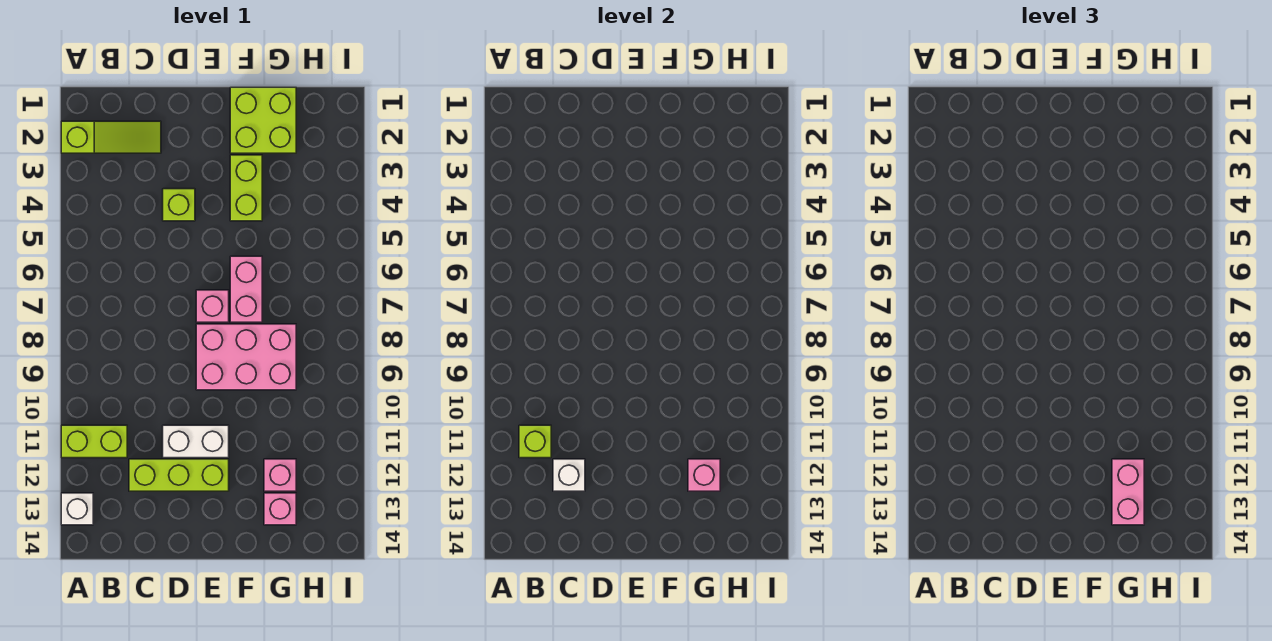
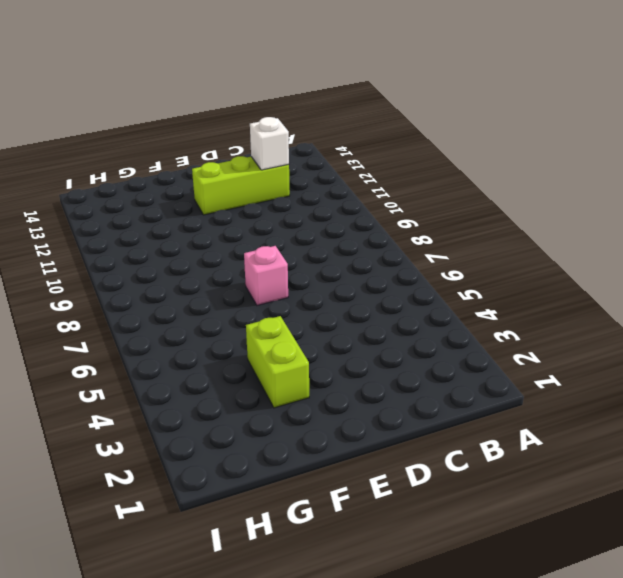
none -> lime 1x3 slope [61,121,161,153]
none -> lime 1x2 brick [61,425,127,458]
none -> white 1x1 brick [61,493,93,525]

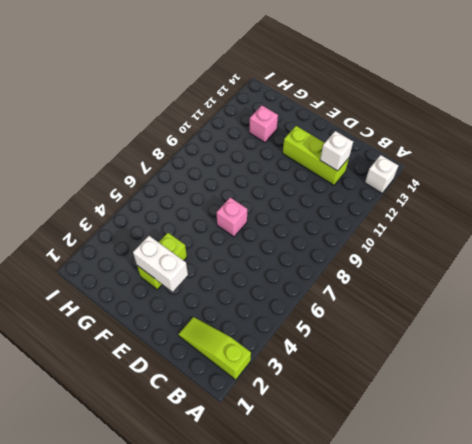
white 1x2 brick [133,236,188,292] -> white 1x2 brick moved to [163,425,229,458]
none -> lime 1x2 brick [61,425,127,458]
none -> lime 1x1 brick [163,189,195,221]
none -> pink 2x3 brick [196,324,296,390]

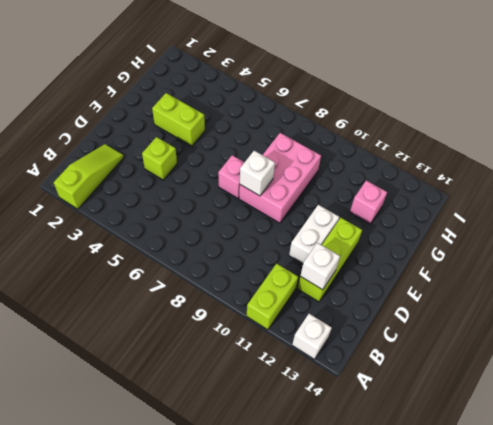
white 1x1 brick [240,151,275,196] -> none
none -> lime 2x2 brick [230,87,296,153]
none -> pink 1x2 brick [230,256,262,322]
none -> pink 1x1 brick [264,493,296,525]

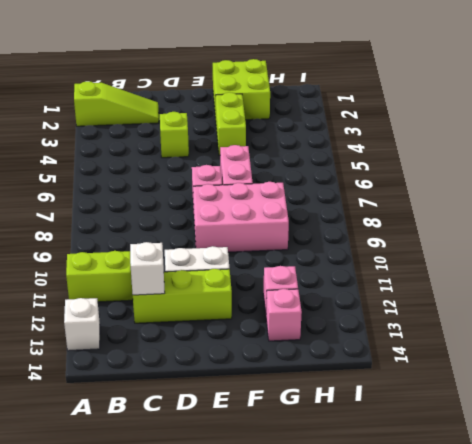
none -> lime 1x1 brick [519,425,551,458]
none -> pink 1x1 brick [688,459,720,491]
none -> pink 1x2 brick [1112,459,1144,525]

